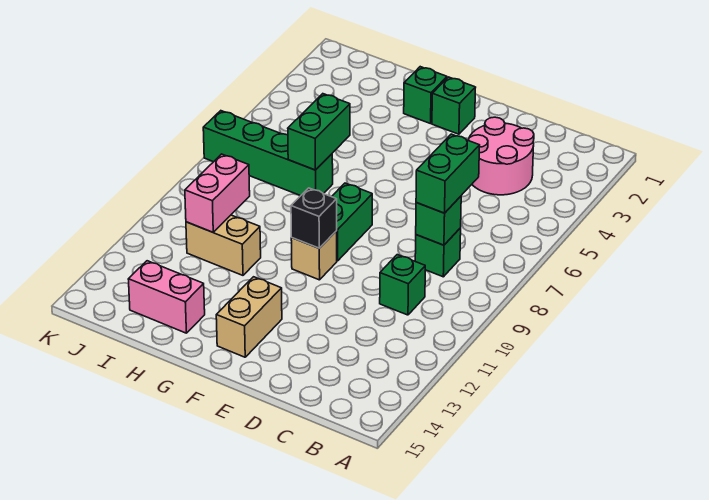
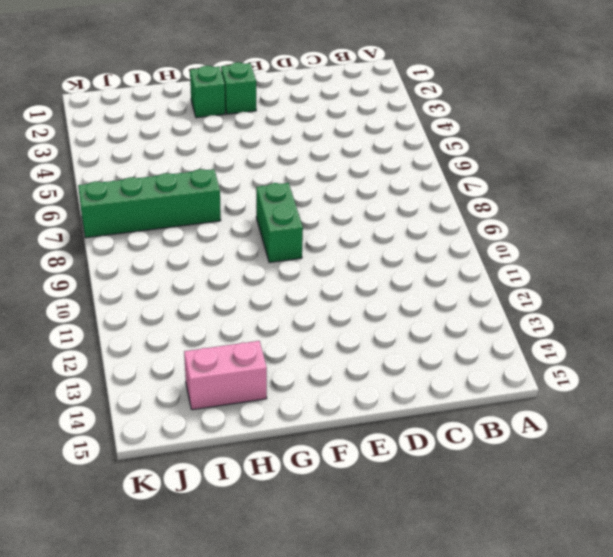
none -> pink 2x2 round brick [468,117,534,195]
none -> green 1x1 brick [415,228,461,277]
none -> green 1x1 brick [380,255,425,315]

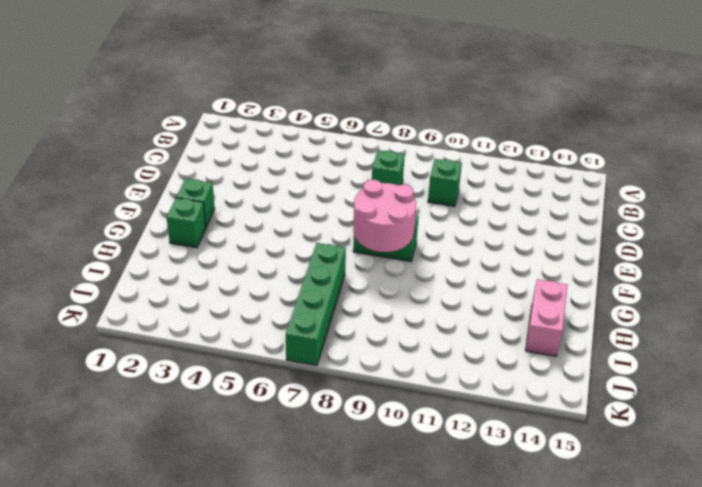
pink 2x2 round brick [353,180,416,252] -> pink 2x2 round brick moved to [468,117,534,195]
none -> tan 1x1 brick [291,231,337,280]
none -> tan 1x2 brick [216,277,282,357]
none -> tan 1x2 brick [186,215,261,275]

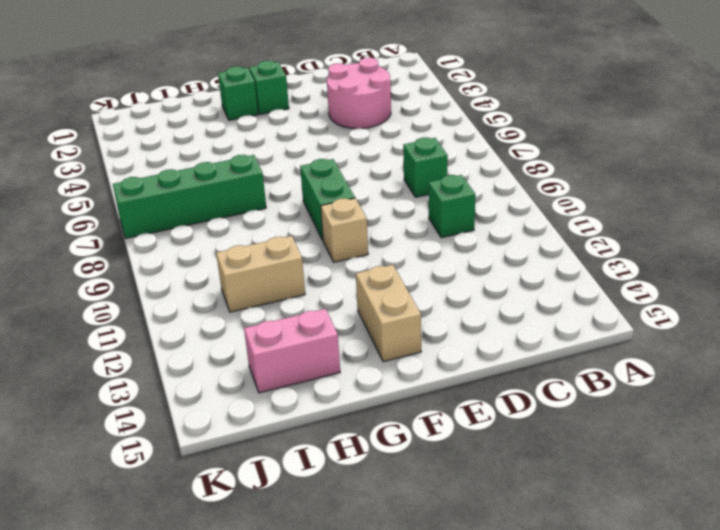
none -> green 1x1 brick [416,196,461,245]
none -> black 1x1 brick [291,188,337,248]
none -> green 1x2 brick [288,94,350,170]

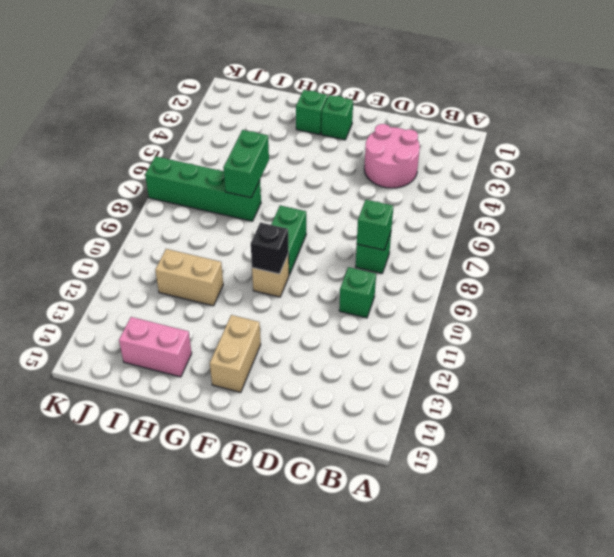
none -> pink 1x2 brick [185,154,250,232]
none -> green 1x2 brick [416,134,480,213]

